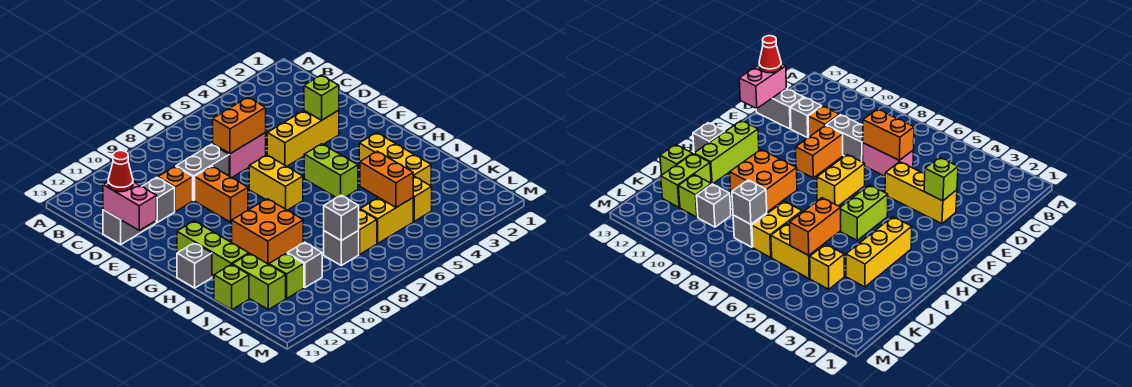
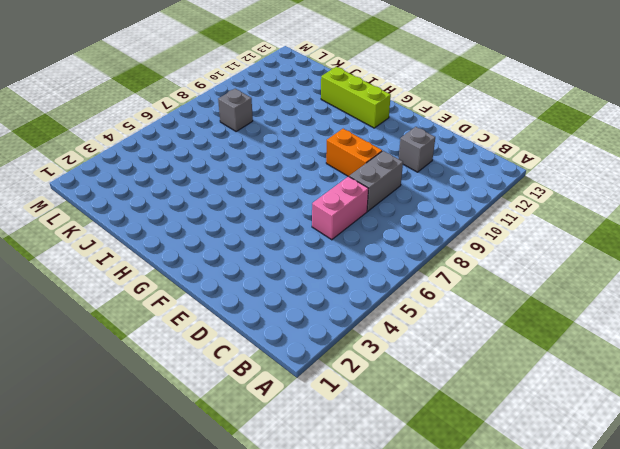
none -> orange 1x1 brick [158,166,193,212]
none -> grey 1x2 brick [103,210,156,244]
none -> yellow 1x3 brick [267,110,339,166]

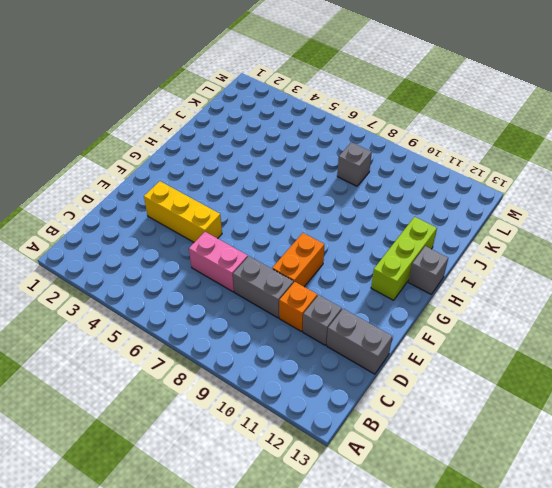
none -> yellow 1x2 brick [249,155,303,210]
none -> lime 1x2 brick [304,144,358,198]
none -> yellow 1x3 brick [359,133,431,186]

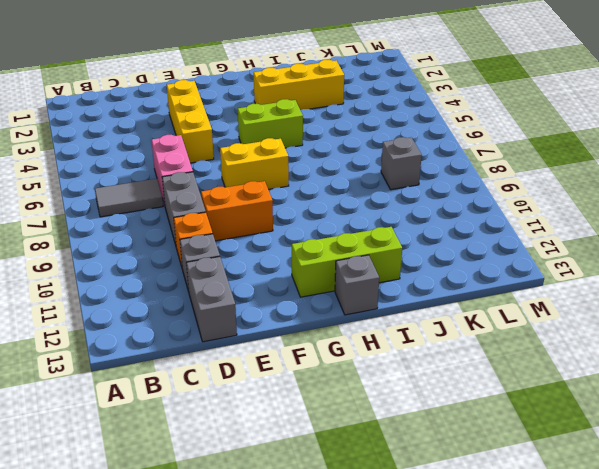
grey 1x2 tile [95,179,163,217] -> none
none -> orange 2x2 brick [232,199,303,264]
none -> yellow 1x2 brick [323,209,377,254]
none -> lime 1x2 brick [232,253,286,310]

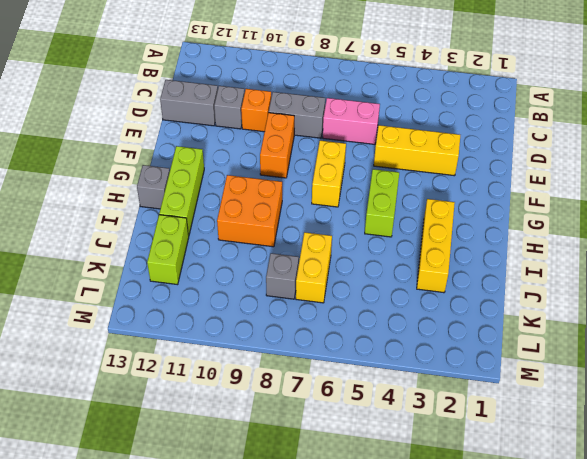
none -> lime 1x1 brick [214,264,249,310]
none -> yellow 1x1 brick [413,176,432,221]
none -> yellow 1x2 brick [360,198,413,243]

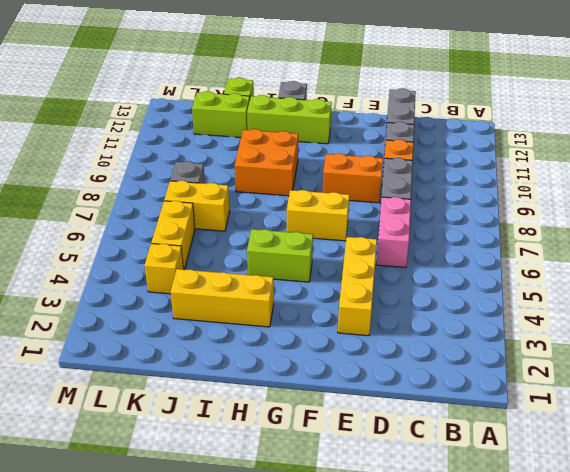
none -> grey 1x1 brick [287,242,322,288]
none -> lime 1x1 brick [269,253,304,298]
none -> orange 1x2 brick [213,97,266,154]

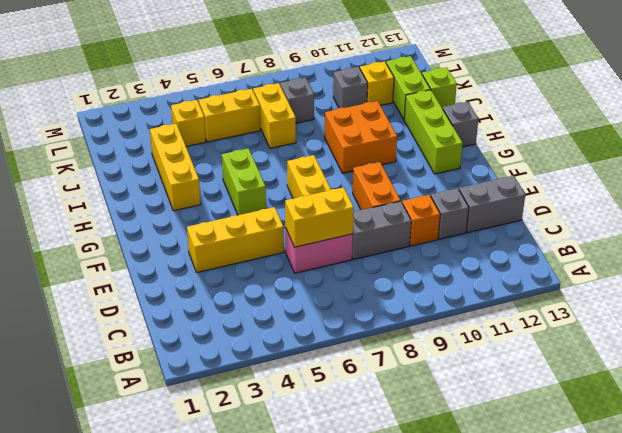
yellow 1x2 brick [285,187,354,247] -> orange 1x2 brick [213,97,266,154]
yellow 1x1 brick [360,62,394,105] -> lime 1x1 brick [269,253,304,298]
none -> pink 1x2 brick [103,182,157,230]
none -> lime 1x1 brick [304,75,339,121]
none -> orange 1x2 brick [360,151,413,207]

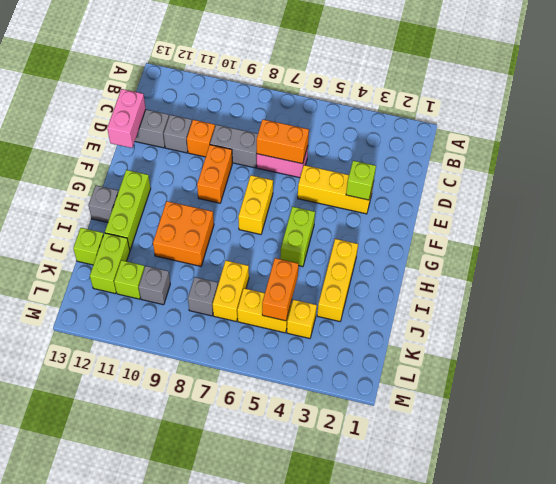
none -> grey 1x1 brick [324,195,359,241]
none -> red 1x1 cone [108,151,133,192]

